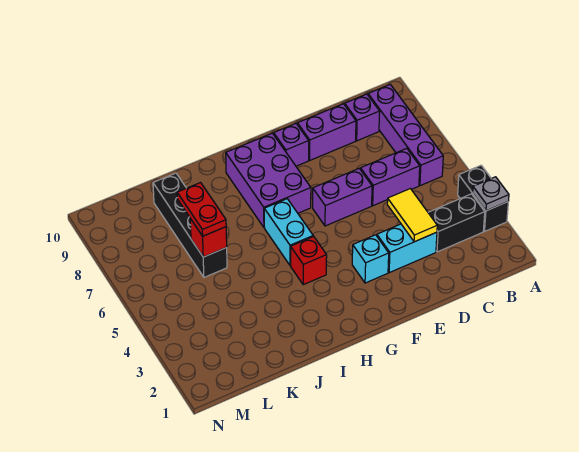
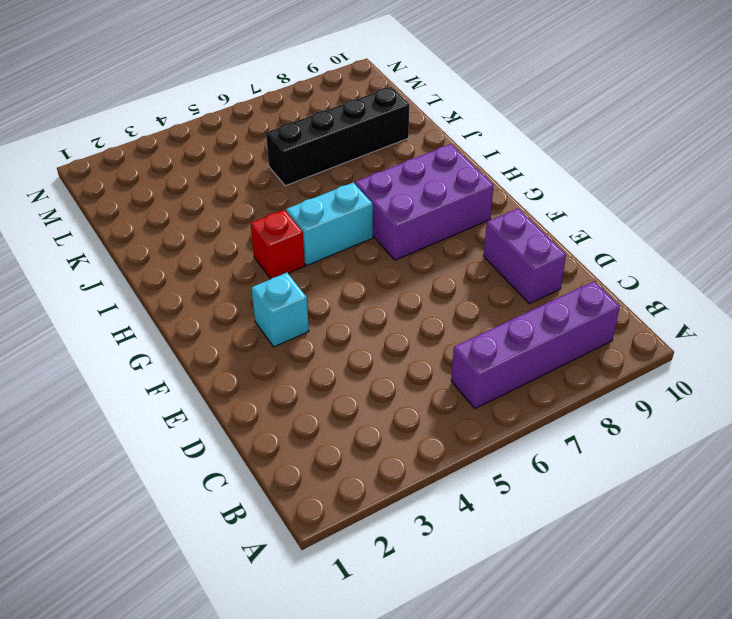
none -> black 1x2 brick [458,165,508,231]
none -> black 1x2 brick [428,194,485,252]
none -> purple 1x2 brick [361,148,420,206]

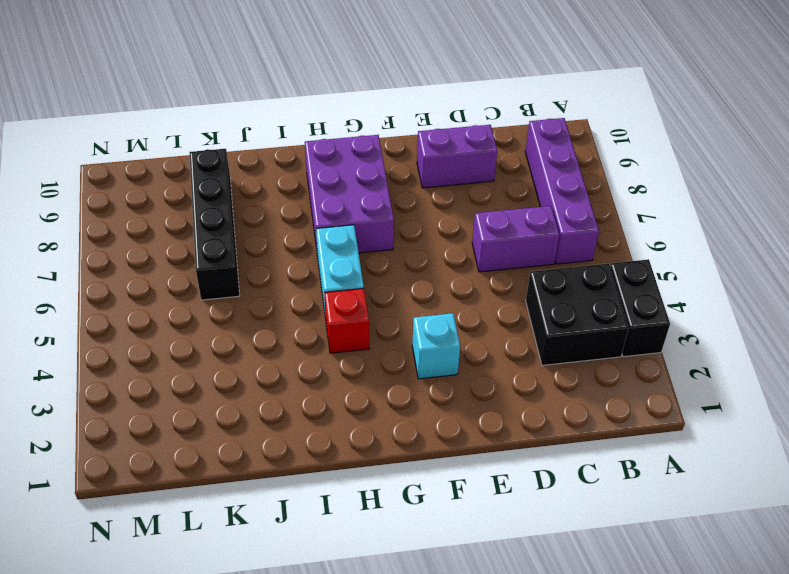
black 2x2 brick [526,264,629,365] -> black 1x2 brick [428,194,485,252]
none -> purple 1x1 brick [345,94,380,141]
none -> cyan 1x2 brick [377,224,437,273]
none -> purple 1x2 brick [313,169,372,226]

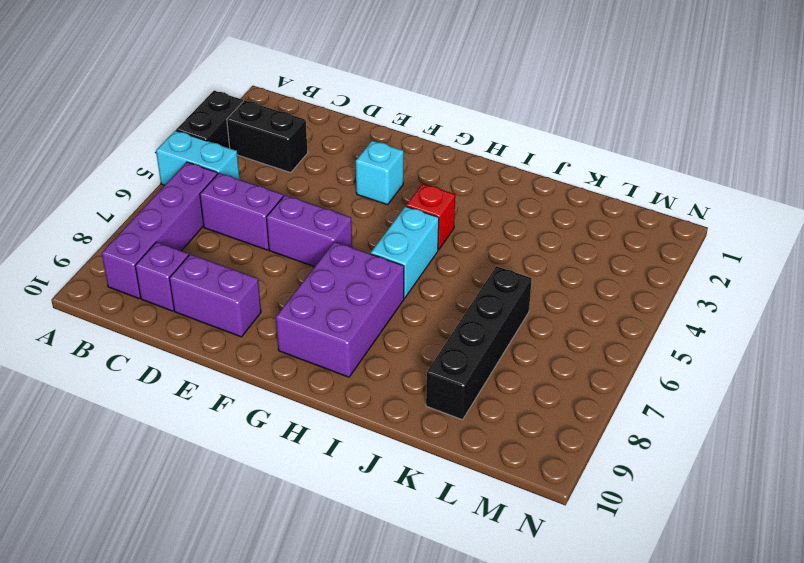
cyan 1x2 brick [156,131,240,185] -> cyan 1x2 brick moved to [377,224,437,273]
none -> purple 1x1 brick [274,124,309,166]
none -> grey 1x1 plate [473,177,509,211]
none -> yellow 1x2 tile [387,189,437,242]

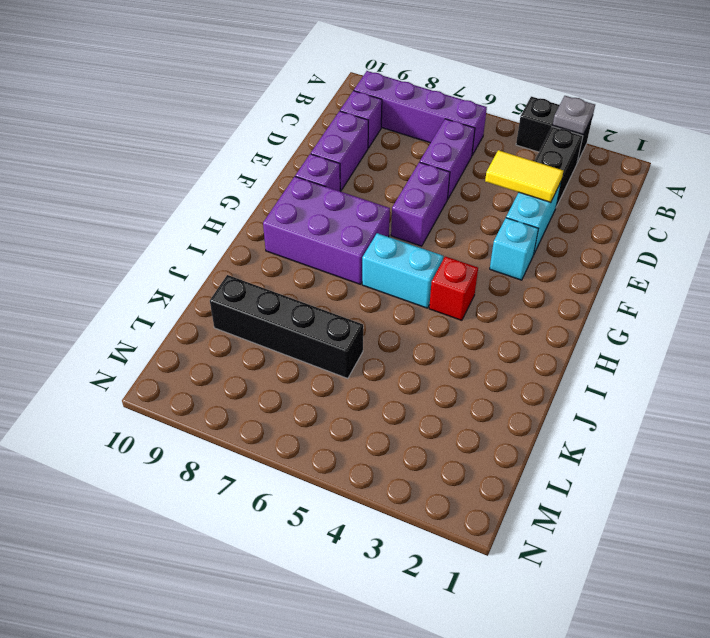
none -> red 1x1 brick [190,219,227,257]
none -> red 1x2 plate [177,183,226,236]

